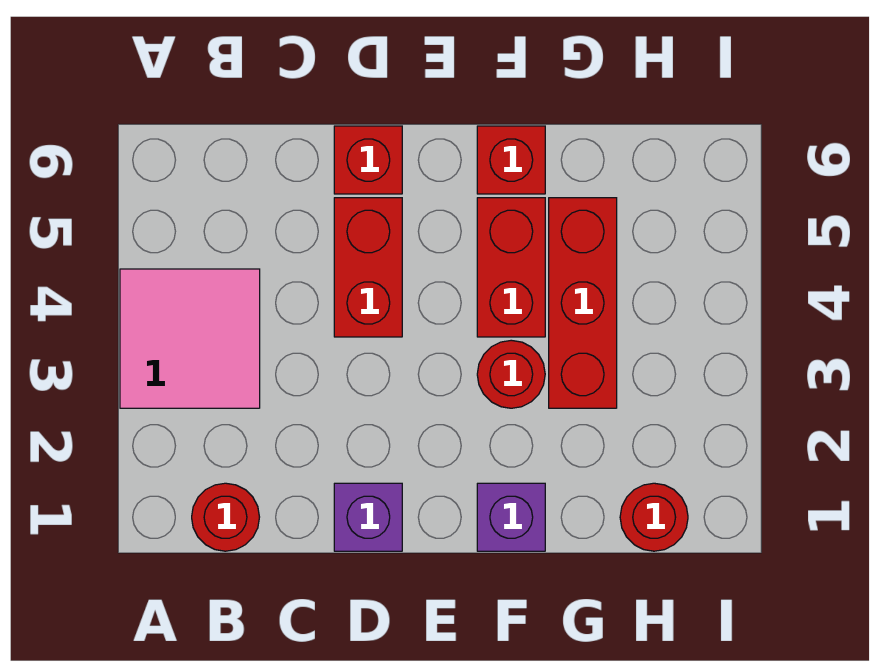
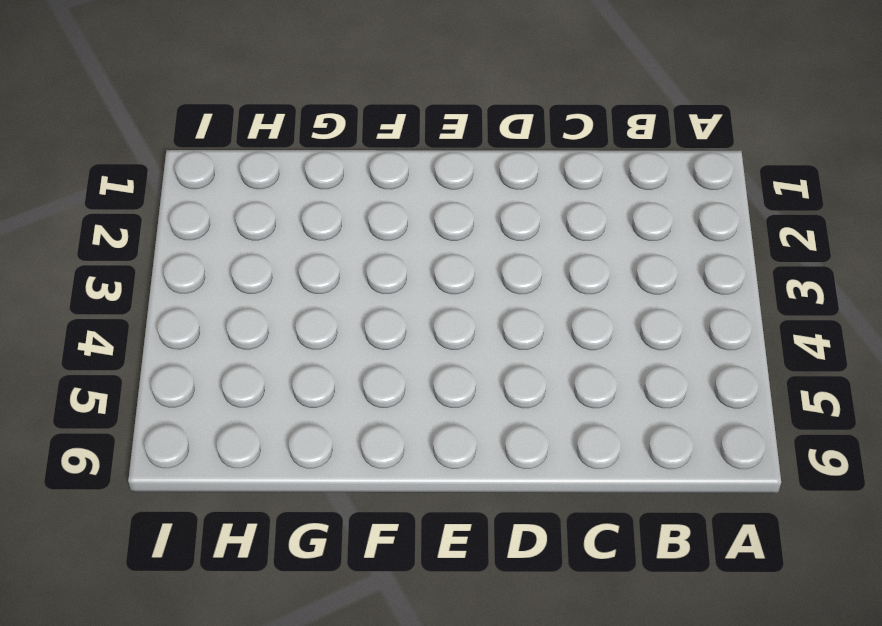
none -> pink 2x2 tile [120,269,260,408]
none -> red 1x1 round brick [192,483,259,551]

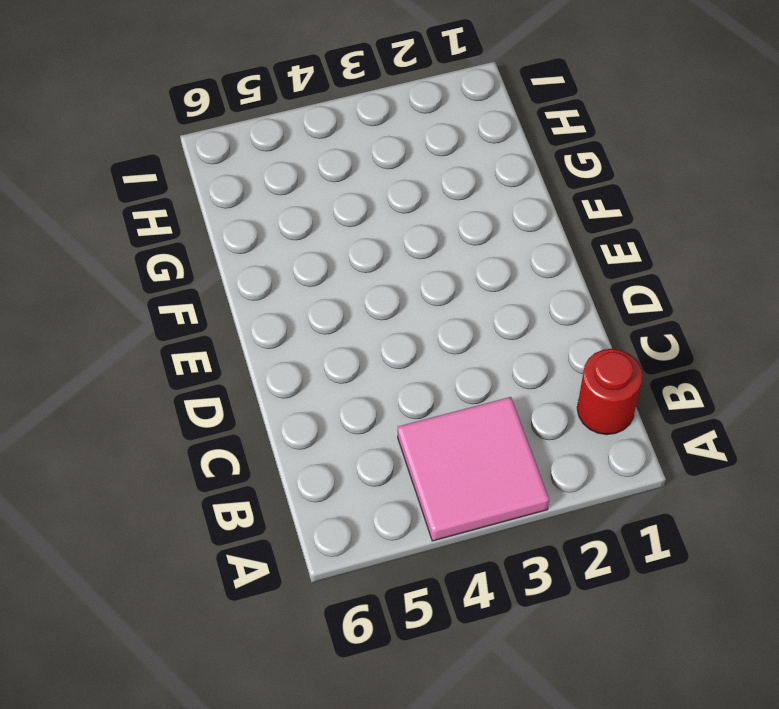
none -> purple 1x1 brick [334,483,402,551]
none -> red 1x2 brick [334,198,402,337]

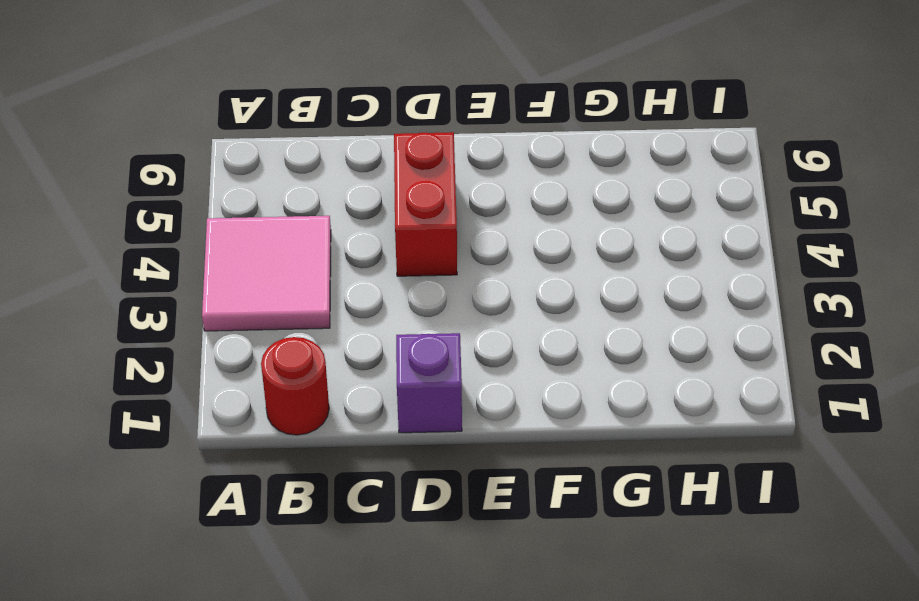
none -> red 1x1 brick [334,126,402,194]
none -> purple 1x1 brick [477,483,545,551]

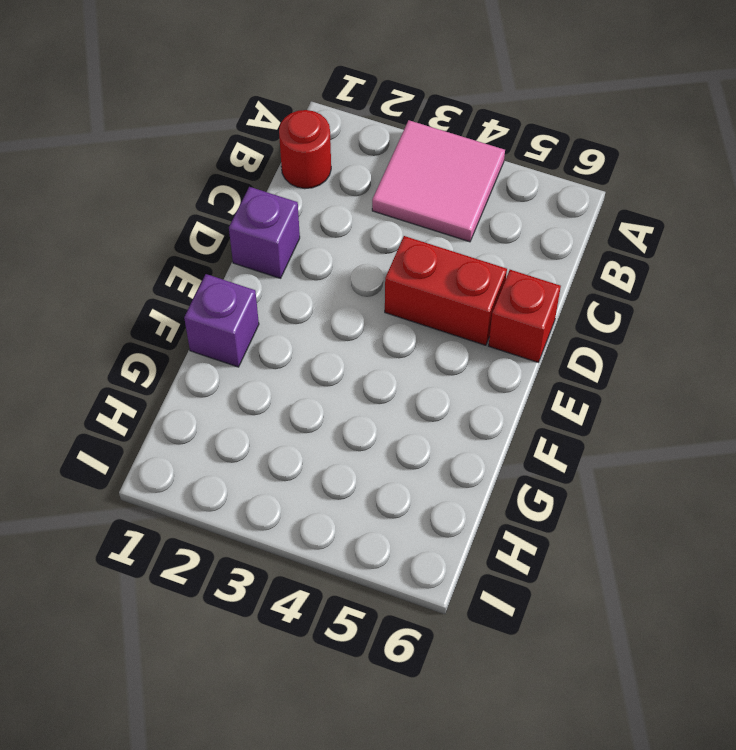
none -> red 1x1 round brick [477,340,545,408]
none -> red 1x2 brick [477,198,545,337]

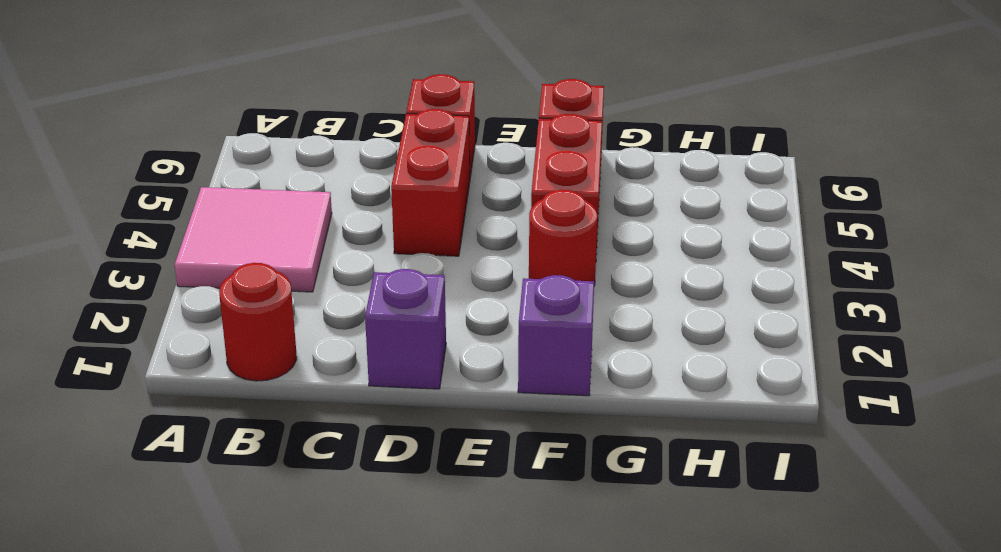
none -> red 1x3 brick [549,198,617,408]
none -> red 1x1 round brick [620,483,688,551]

